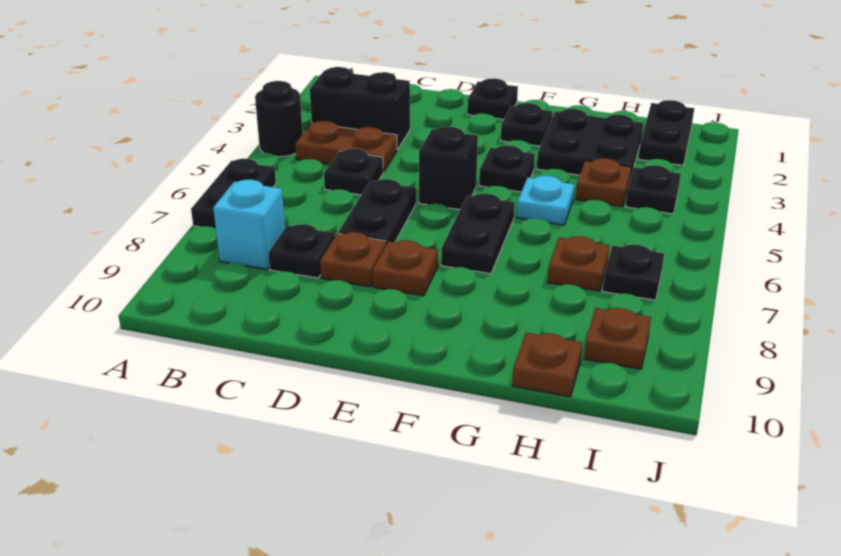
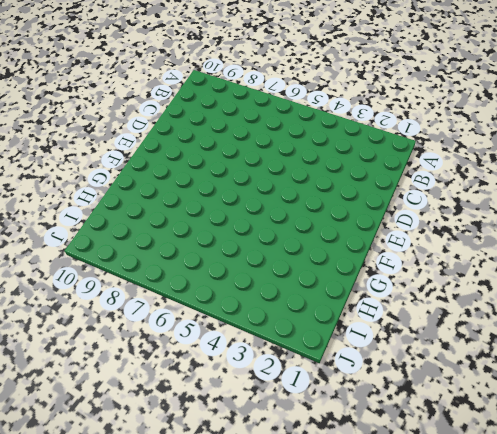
none -> black 1x1 round brick [255,81,303,157]
none -> black 1x2 plate [191,159,276,229]
none -> black 1x2 brick [310,67,410,150]

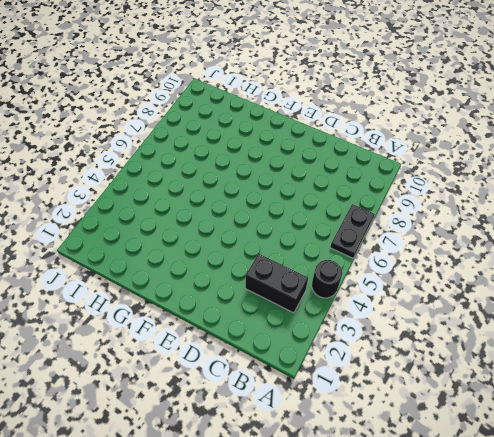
none -> brown 1x2 plate [295,121,397,172]
none -> cyan 1x1 brick [213,179,285,269]
none -> black 1x1 plate [324,149,383,195]

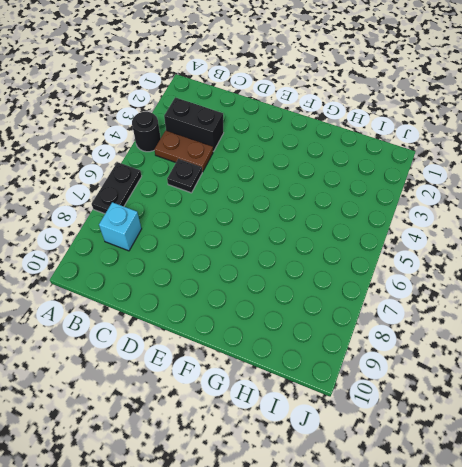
none -> black 1x1 plate [268,224,335,278]
none -> black 1x2 plate [338,179,416,245]
none -> brown 1x1 plate [320,232,386,287]

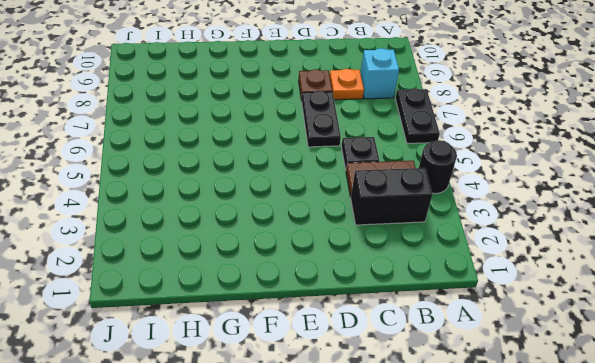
orange 1x1 plate [330,69,364,100] -> black 1x1 plate [268,224,335,278]
none -> black 1x1 plate [467,79,518,119]
none -> black 1x1 brick [419,127,478,210]
none -> brown 1x1 plate [373,240,438,296]

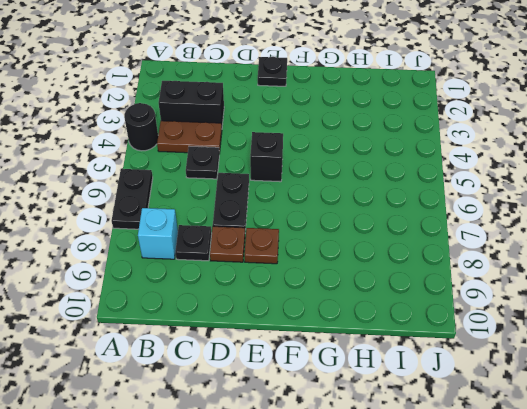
none -> black 1x1 plate [501,103,553,146]
none -> black 1x1 plate [479,145,535,192]
none -> black 1x2 plate [441,194,515,274]

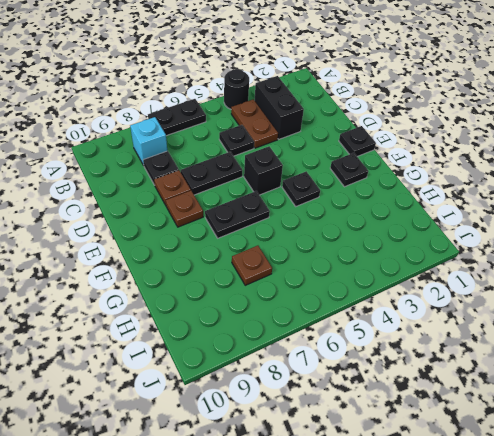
none -> black 2x2 plate [537,109,643,179]
none -> cyan 1x1 plate [517,176,574,225]
none -> brown 1x1 plate [576,158,631,207]

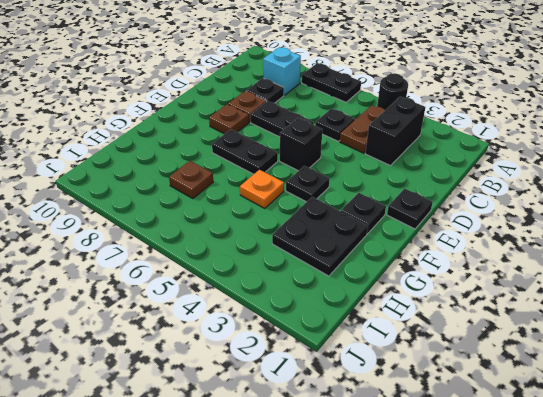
orange 1x1 plate [240,170,284,208] -> cyan 1x1 plate [517,176,574,225]
none -> brown 1x1 plate [576,158,631,207]
none -> brown 1x1 plate [512,333,582,397]
none -> black 1x2 plate [638,100,694,165]

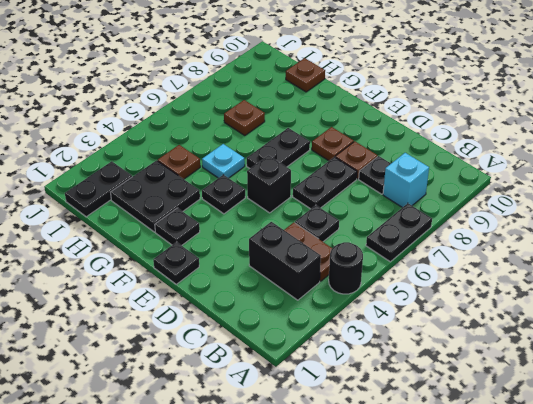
none -> black 1x1 plate [625,165,681,214]
none -> black 1x1 plate [603,245,664,300]
none -> brown 1x1 plate [584,308,651,369]

